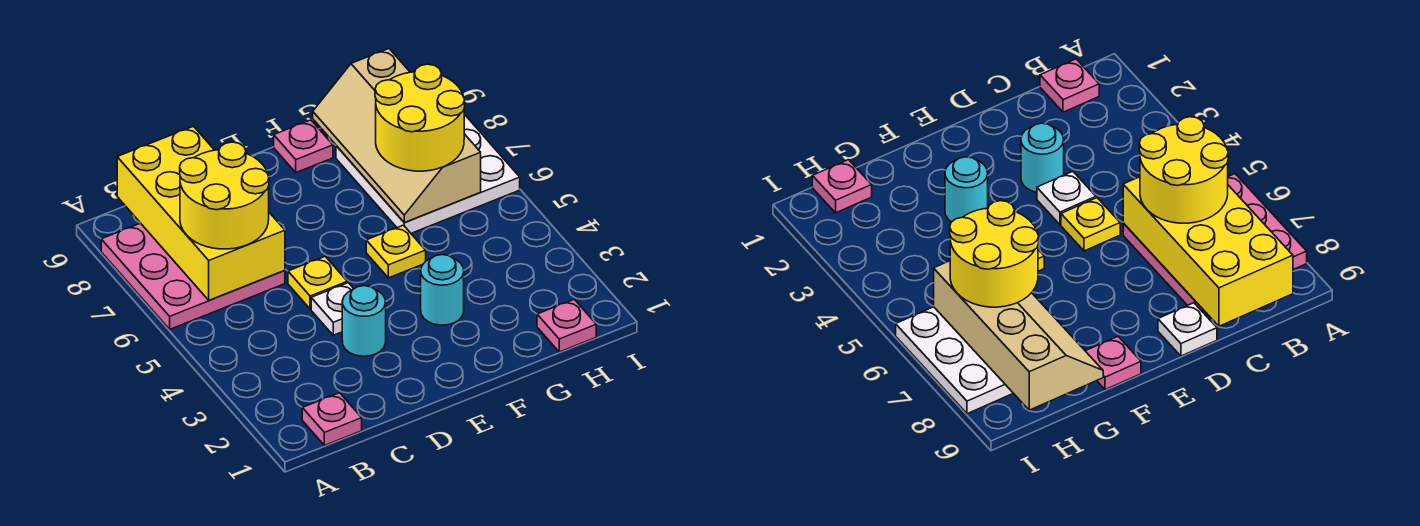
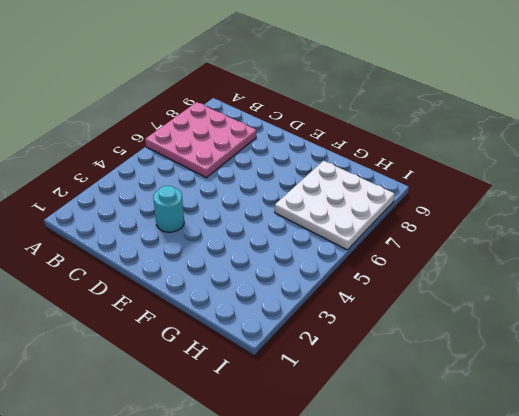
none -> pink 1x1 plate [302,393,362,445]
none -> white 1x1 plate [311,283,354,335]
none -> yellow 1x1 plate [288,257,347,309]

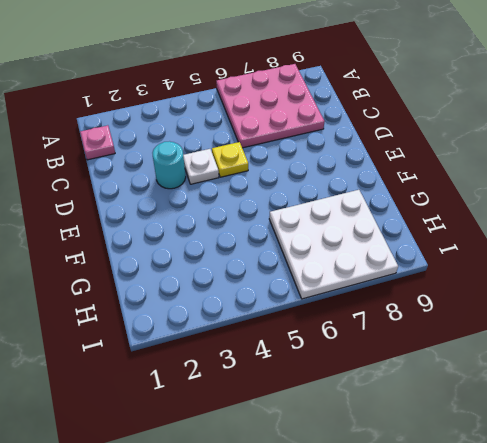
none -> white 1x1 plate [1158,303,1217,356]
none -> cyan 1x1 round brick [421,255,464,325]
none -> yellow 1x1 plate [366,225,426,278]

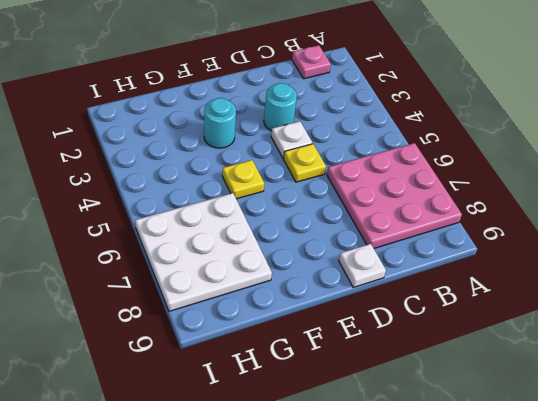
none -> pink 1x1 plate [274,120,333,172]
none -> pink 1x1 plate [537,299,596,352]
none -> yellow 2x4 brick [117,126,285,300]

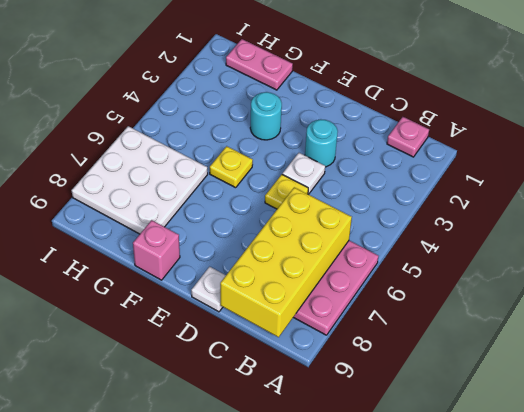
pink 1x1 brick [133,220,180,280] -> pink 1x1 plate [274,120,333,172]
pink 1x2 plate [226,39,293,90] -> pink 1x1 plate [537,299,596,352]
none -> tan 2x4 slope [313,49,481,223]
none -> yellow 2x2 round brick [180,142,269,249]
none -> yellow 2x2 round brick [375,64,465,171]

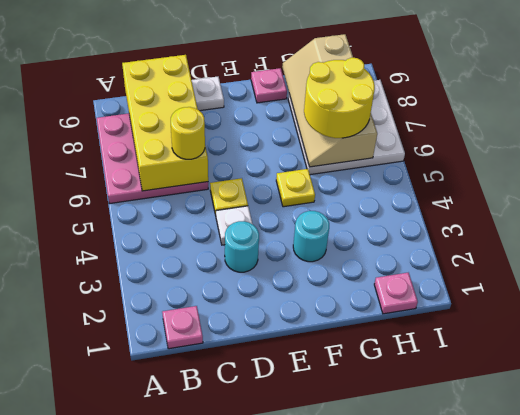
yellow 1x1 round brick [171,107,205,159] -> yellow 2x2 round brick [180,142,269,249]

